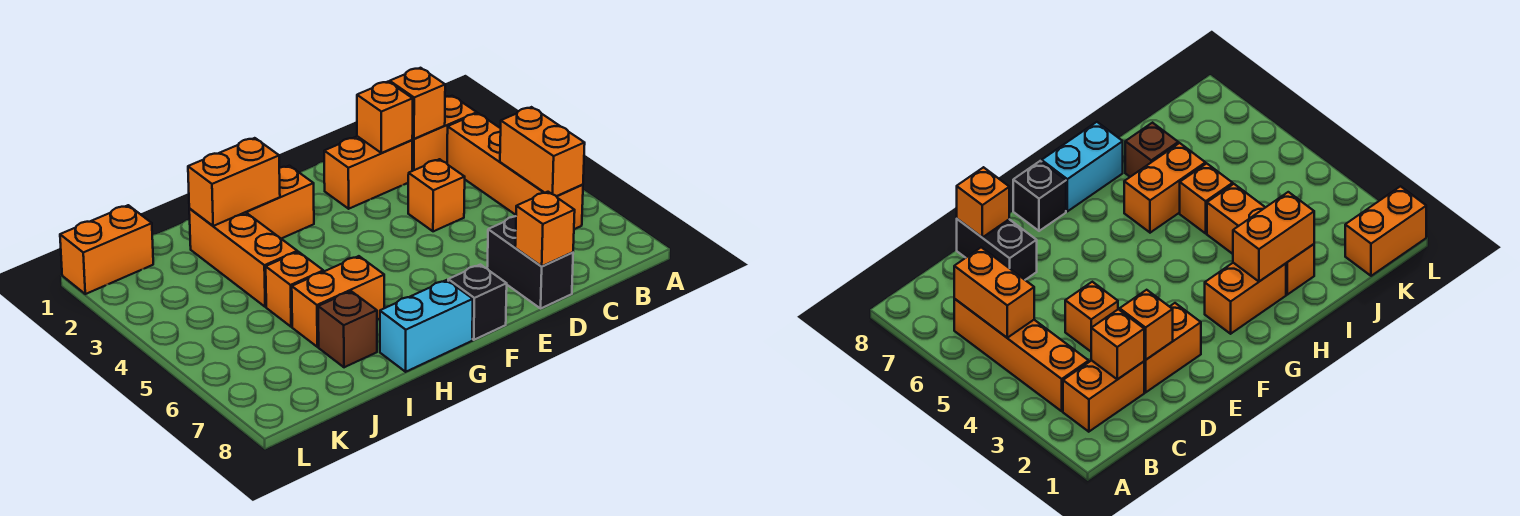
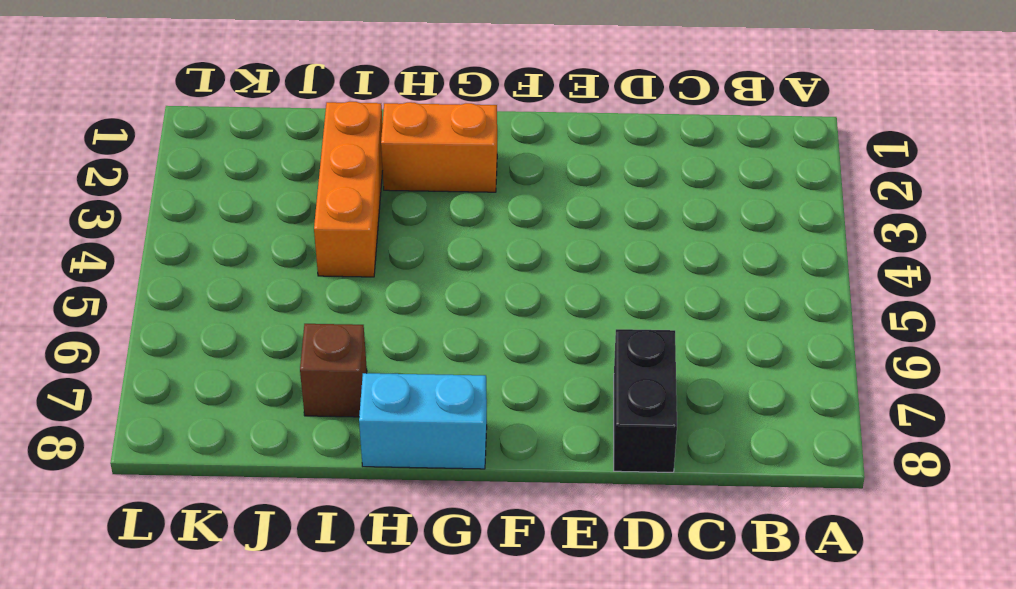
none -> orange 1x2 brick [412,96,477,171]
none -> orange 1x4 brick [447,113,583,229]
none -> orange 1x2 brick [324,136,412,209]

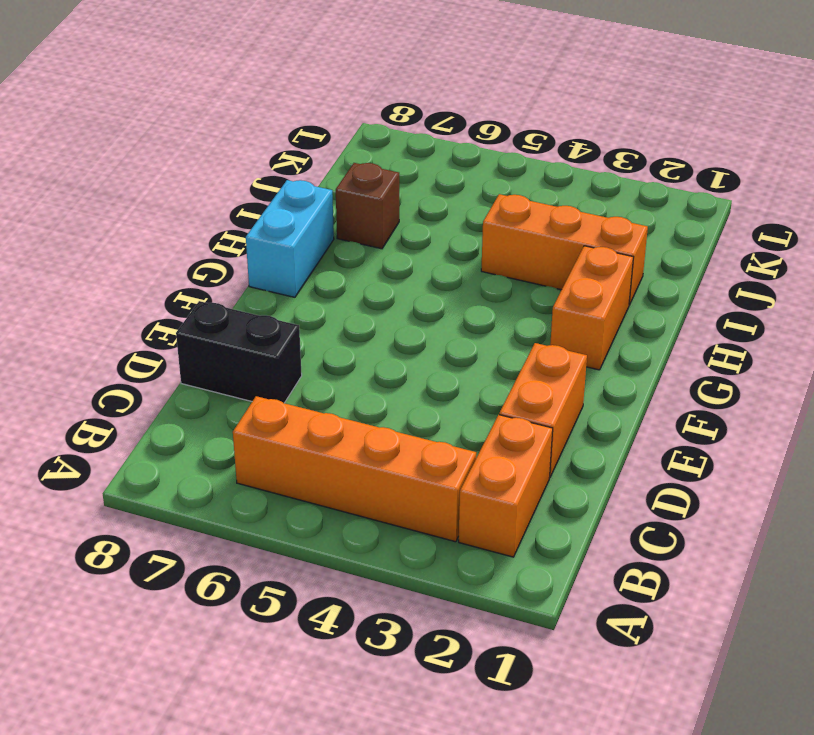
none -> orange 1x1 brick [408,159,465,231]
none -> black 1x1 brick [448,265,507,340]
none -> orange 1x2 brick [292,256,384,347]

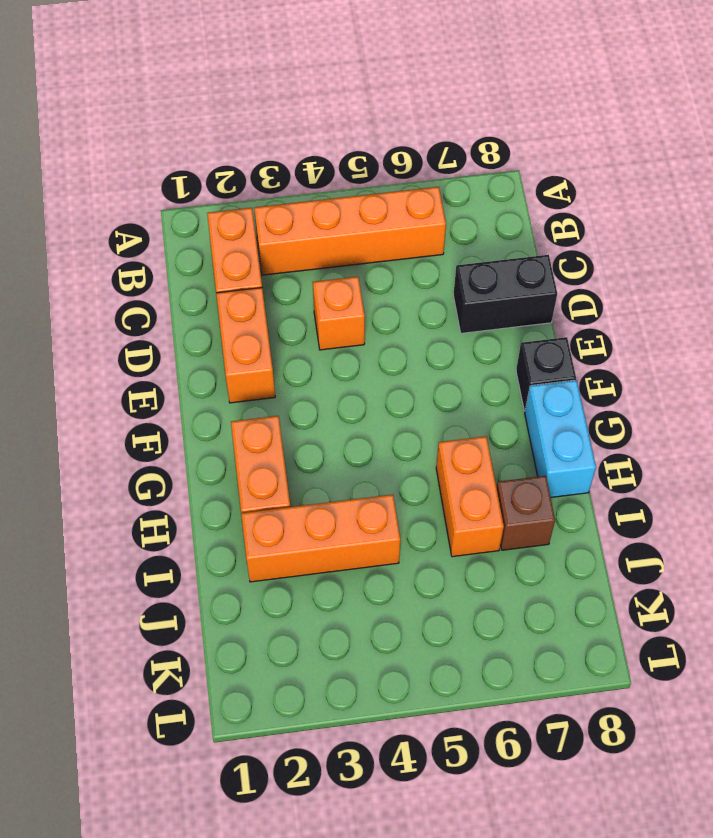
none -> orange 1x1 brick [266,252,323,327]
none -> orange 1x2 brick [60,205,153,294]
none -> orange 1x2 brick [500,107,585,196]

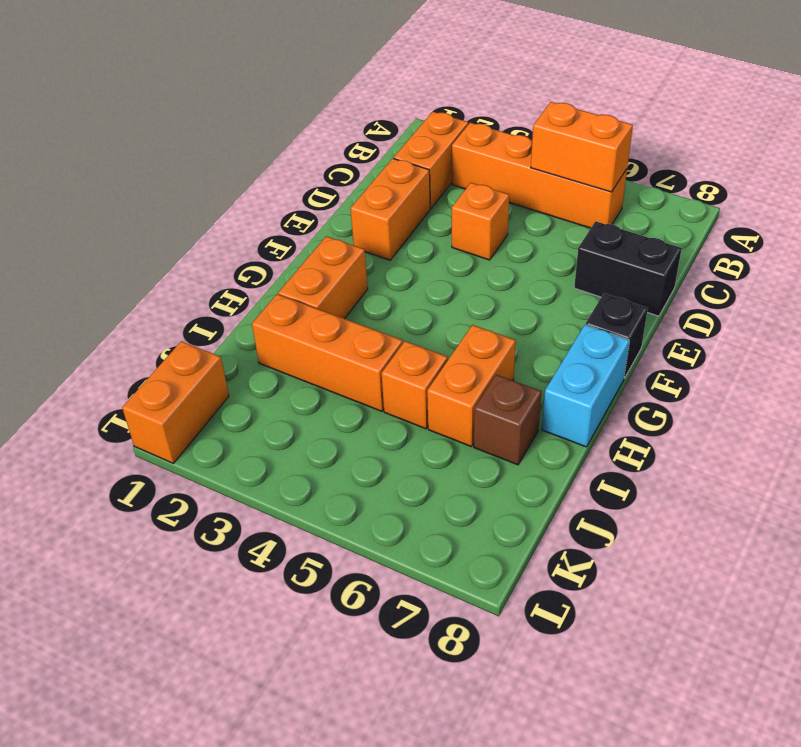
none -> orange 1x1 brick [390,68,445,139]
none -> orange 1x1 brick [357,82,413,153]
none -> orange 1x1 brick [515,192,575,266]

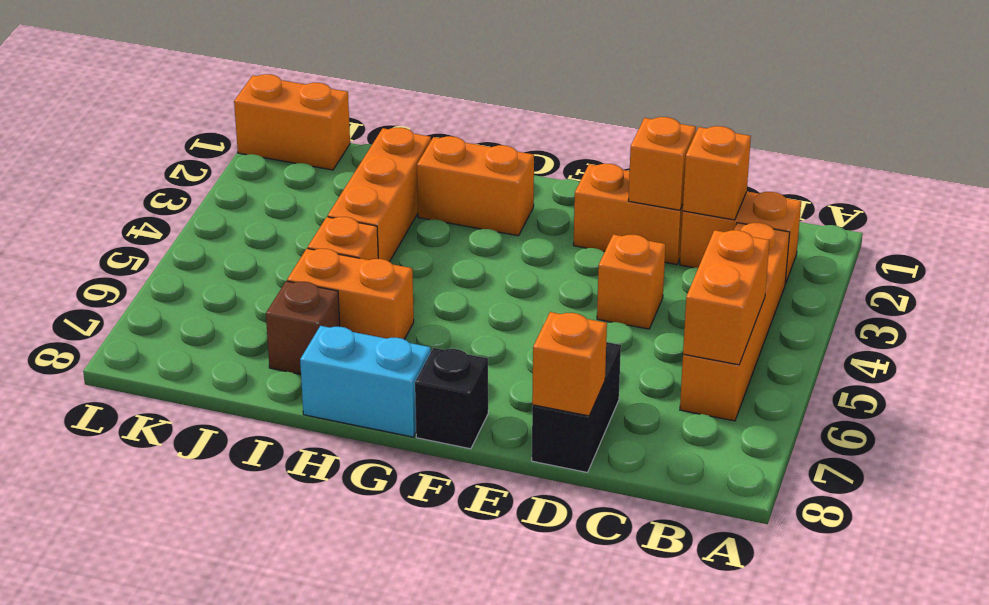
none -> orange 1x2 brick [188,138,280,226]

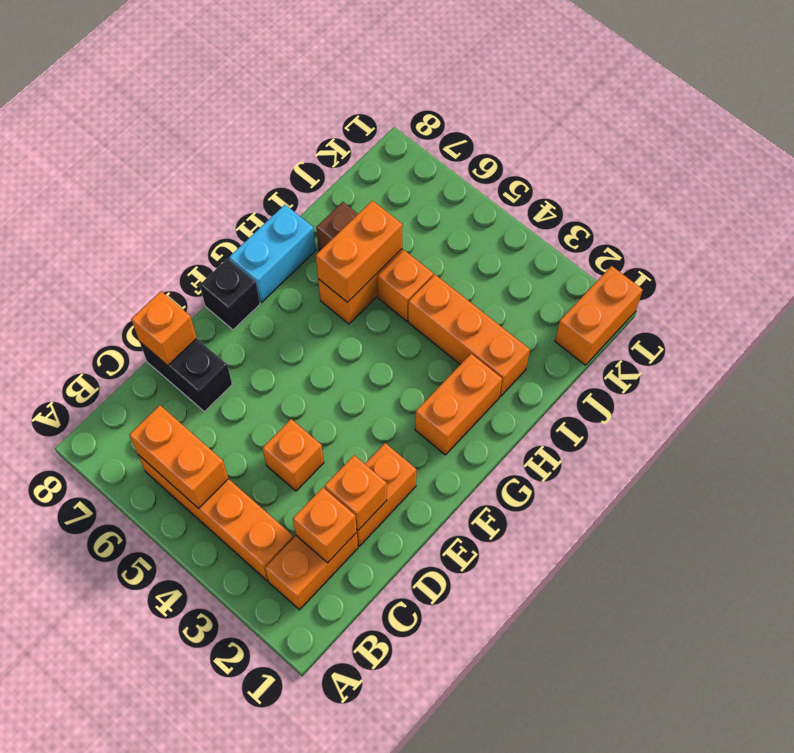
orange 1x2 brick [316,201,403,302] -> orange 1x2 brick moved to [188,138,280,226]

